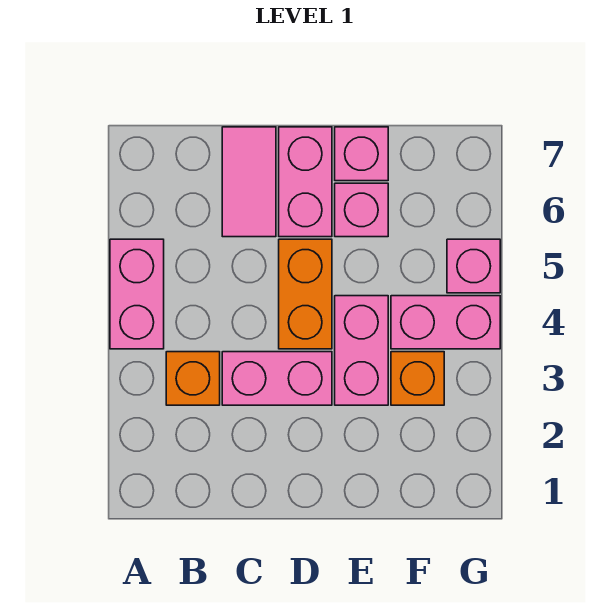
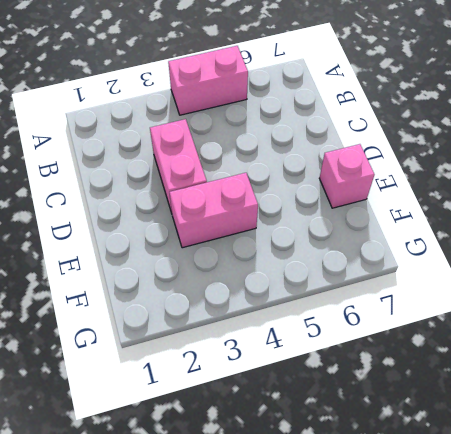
none -> orange 1x1 brick [166,352,220,405]
none -> pink 1x2 tile [222,127,276,237]
none -> orange 1x2 brick [279,239,332,349]

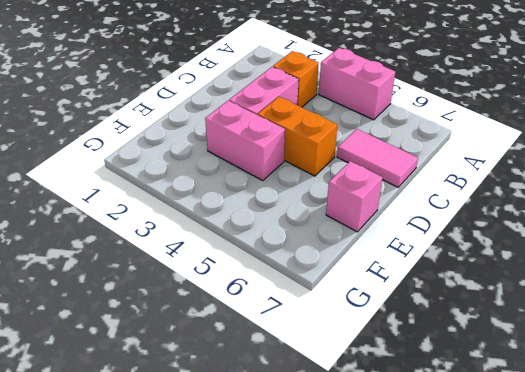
none -> pink 1x2 brick [279,127,332,237]
none -> pink 1x1 brick [335,183,388,237]
none -> orange 1x1 brick [391,352,444,405]

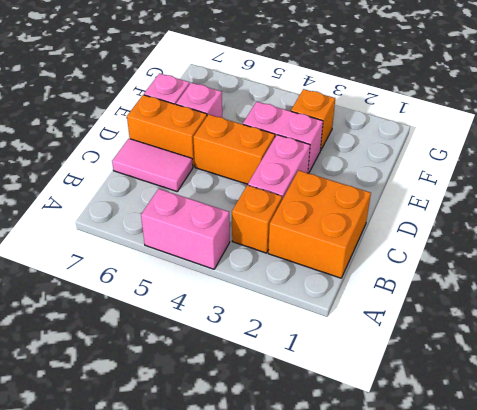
orange 2x2 brick [268,170,371,278] -> none
orange 1x2 brick [127,95,207,167] -> pink 1x2 brick [279,127,332,237]
none -> pink 1x2 brick [391,296,500,349]
none -> pink 1x1 brick [447,239,500,293]

